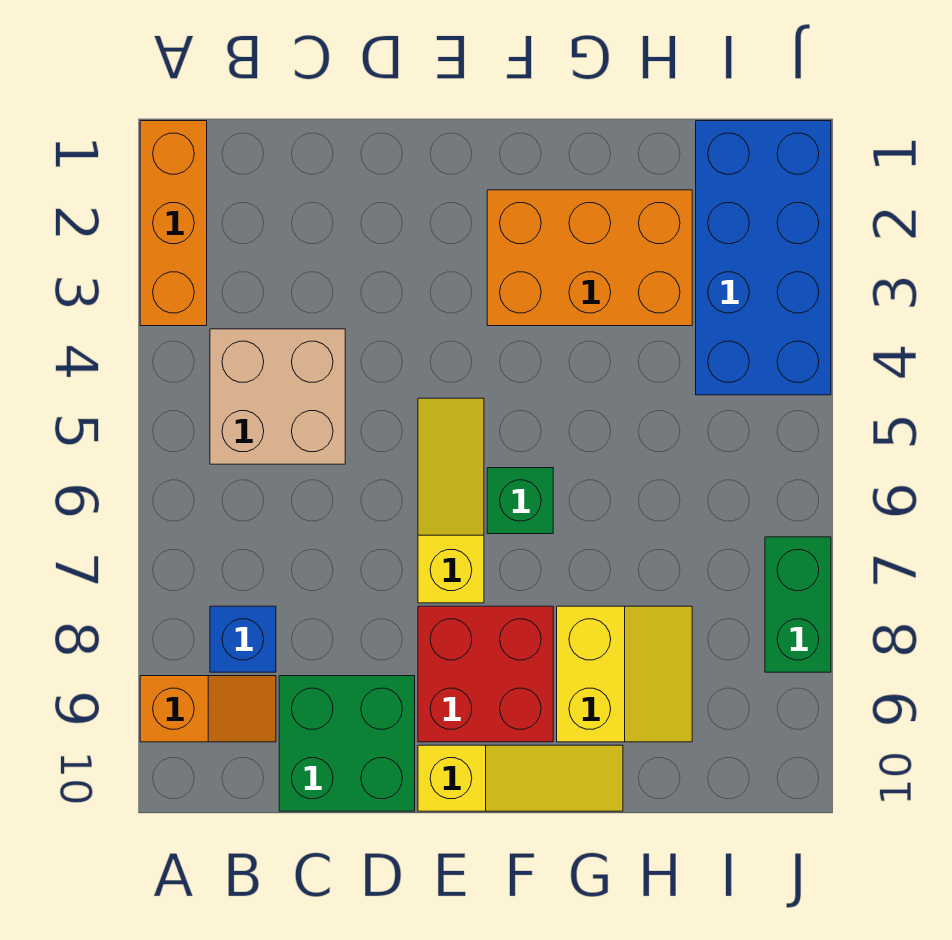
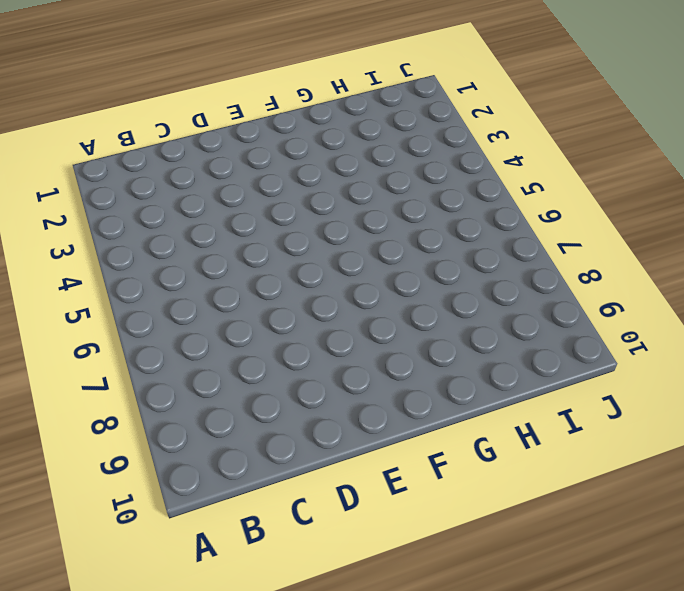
none -> orange 1x3 brick [140,121,207,326]
none -> orange 1x2 slope [140,676,276,742]
none -> tan 2x2 brick [210,329,345,464]

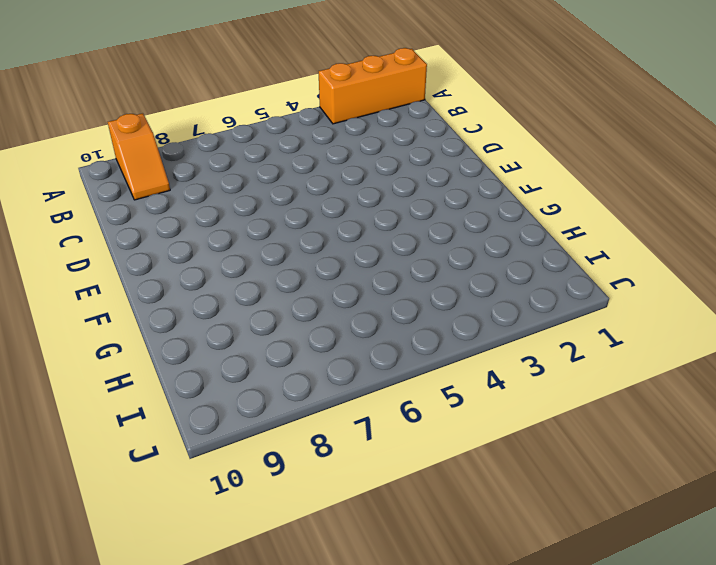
none -> tan 2x2 brick [210,329,345,464]
none -> blue 1x1 brick [210,606,276,672]
none -> green 2x2 brick [279,676,415,811]

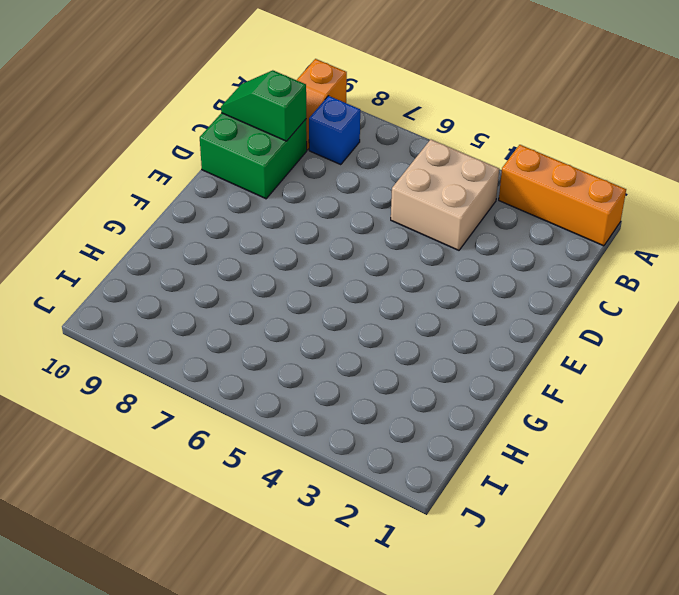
green 1x2 slope [221,71,306,141] -> none
none -> yellow 1x3 slope [418,398,484,603]
none -> red 2x2 brick [418,606,553,742]
none -> yellow 1x3 slope [418,745,623,811]

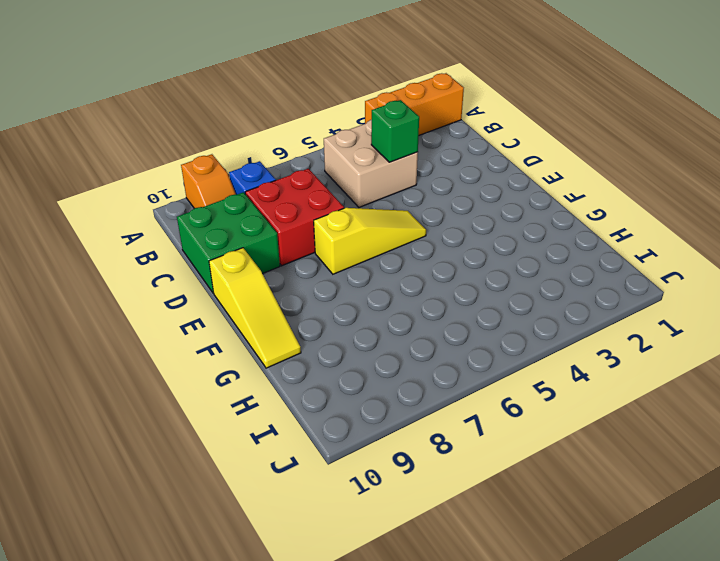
green 1x1 brick [371,100,419,162] -> green 1x1 brick moved to [487,468,553,534]
red 2x2 brick [245,169,344,266] -> red 2x2 brick moved to [418,606,553,742]
none -> orange 2x3 brick [487,190,692,326]
none -> yellow 2x2 slope [557,606,692,742]
none -> blue 2x4 brick [696,121,831,395]

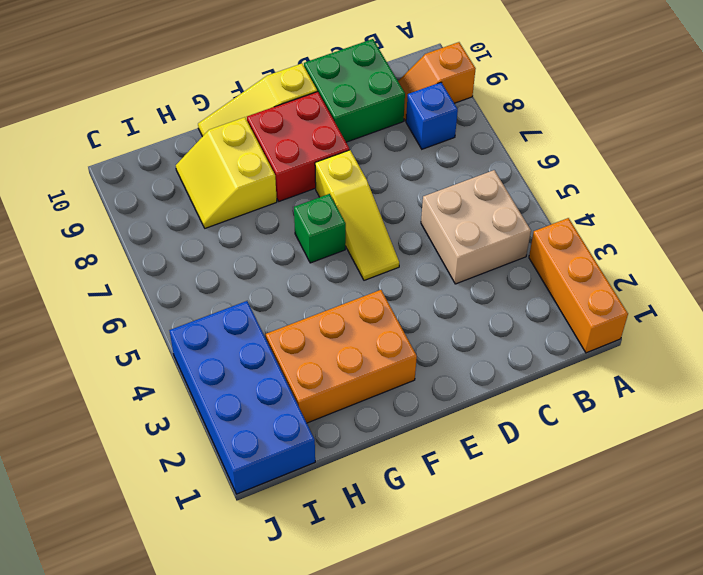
none -> green 1x2 brick [765,537,831,672]

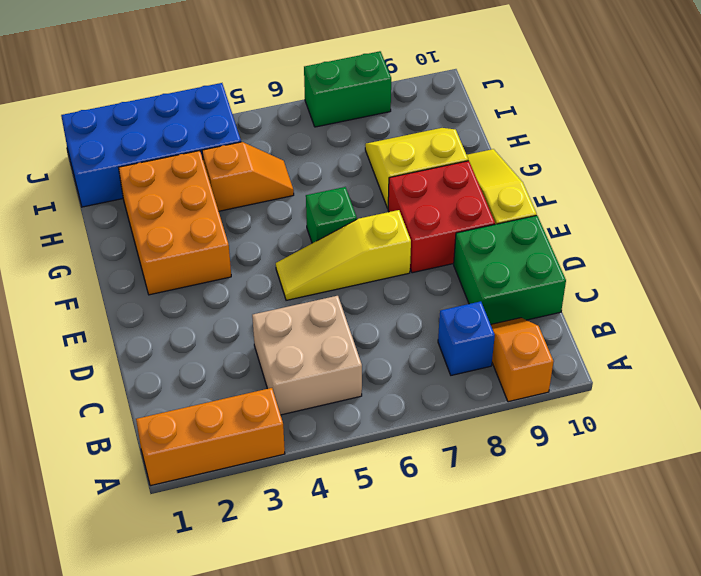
orange 1x2 slope [202,142,294,211] -> none

